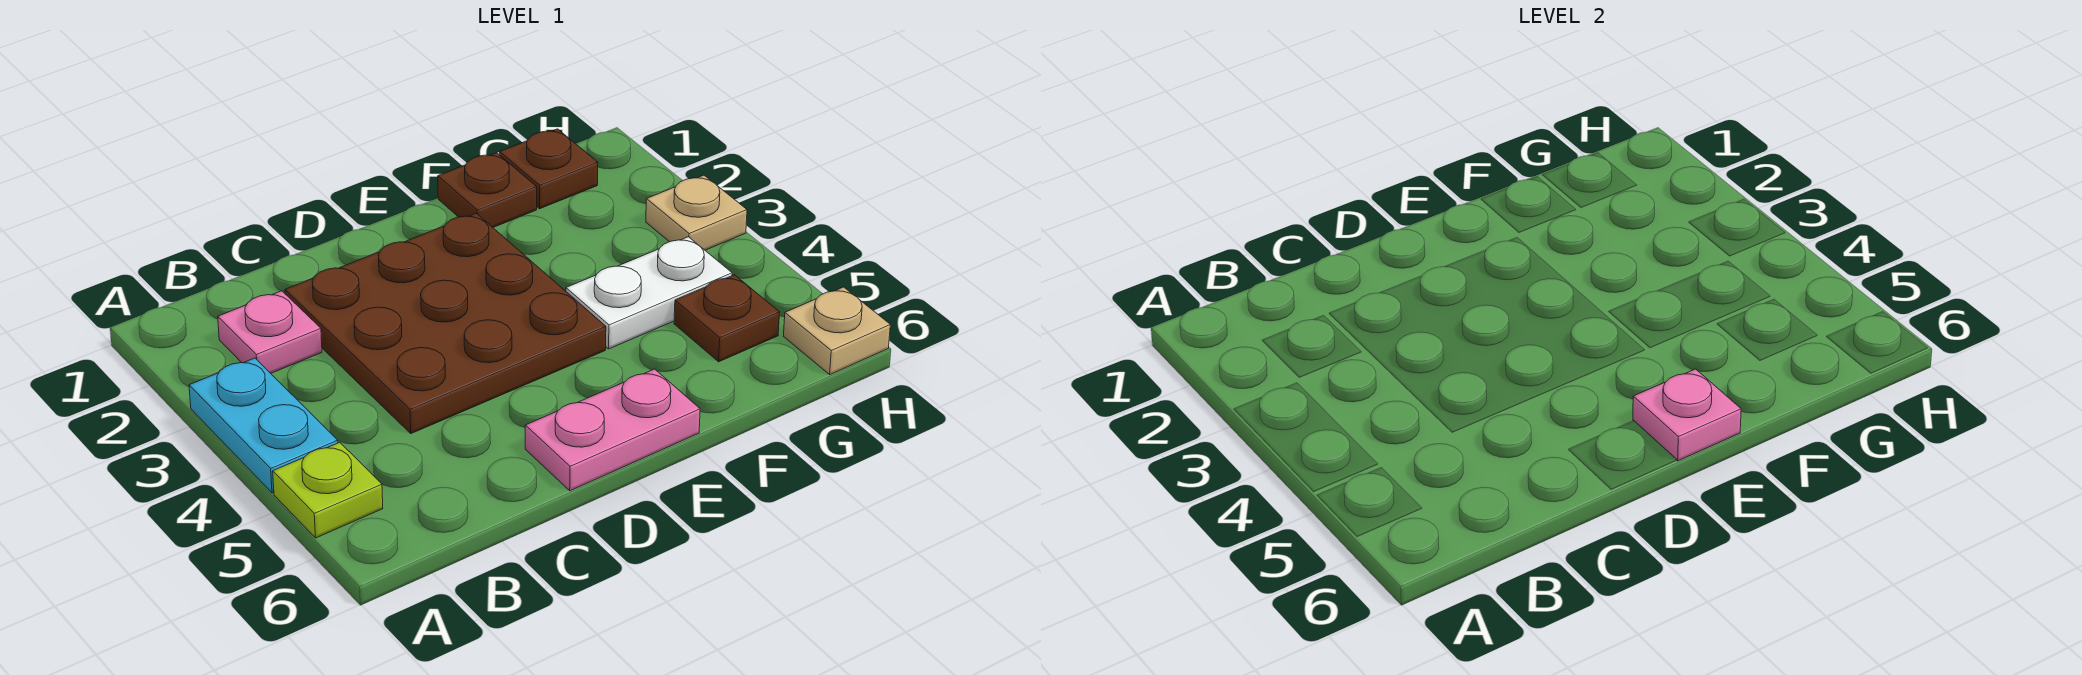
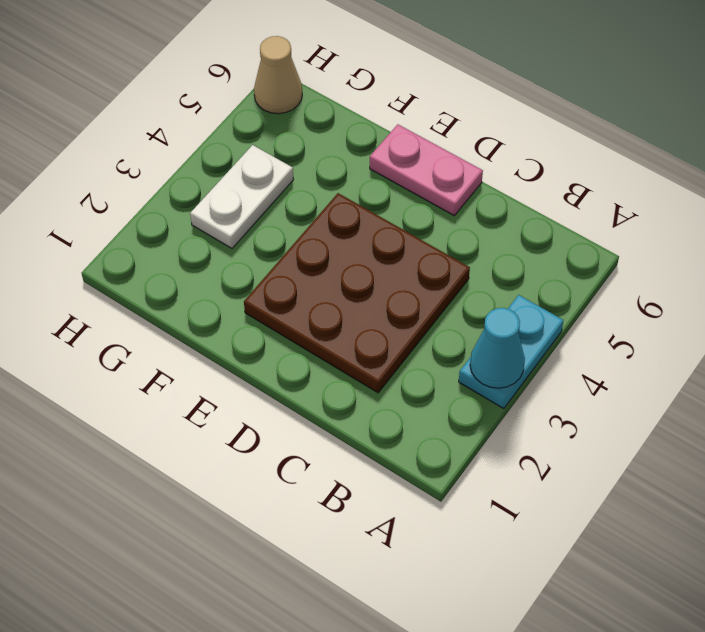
cyan 1x1 cone [470,308,525,388] -> none
white 1x2 plate [190,145,293,248] -> white 1x2 plate turned to [566,237,732,349]
tan 1x1 cone [254,36,302,114] -> tan 1x1 plate [784,287,890,374]
none -> lime 1x1 plate [273,442,383,538]
none -> pink 1x1 plate [218,291,322,373]
none -> brown 1x1 plate [438,153,537,227]

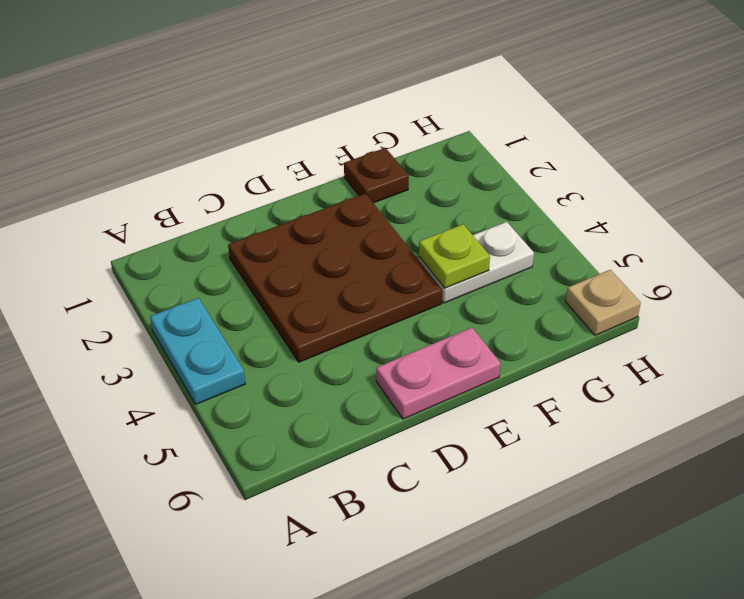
lime 1x1 plate [419,224,490,288] -> lime 1x1 plate moved to [273,442,383,538]
none -> pink 1x1 plate [218,291,322,373]
none -> brown 1x1 plate [500,129,598,209]
none -> brown 1x1 plate [674,275,780,362]

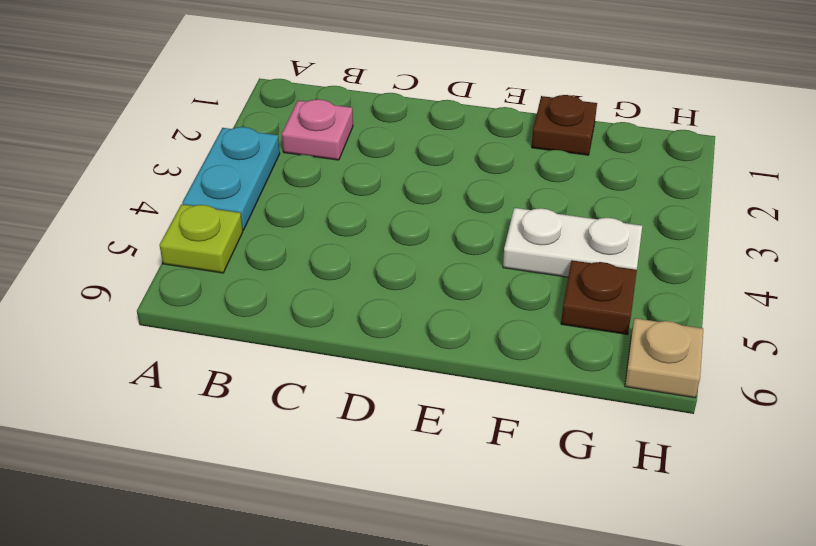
none -> brown 3x3 plate [285,213,606,433]
none -> pink 1x2 plate [525,369,700,491]
none -> brown 1x1 plate [500,129,598,209]

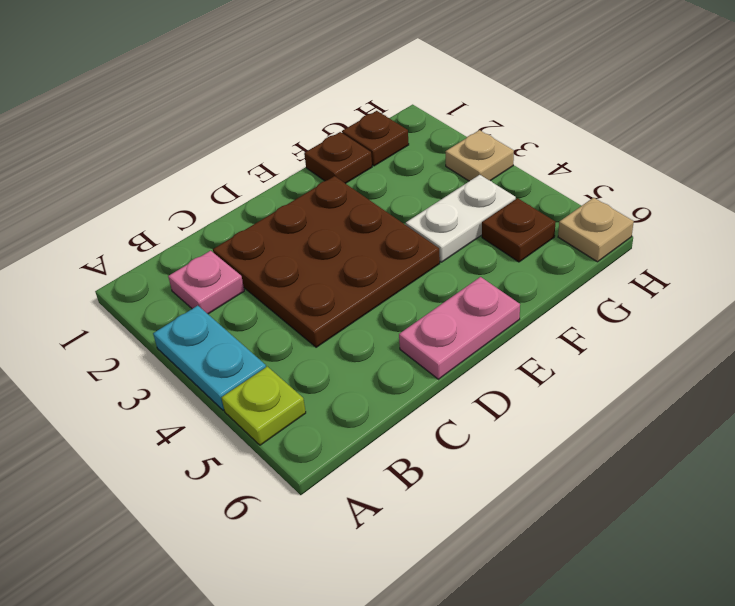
none -> pink 1x1 plate [1633,369,1741,461]

